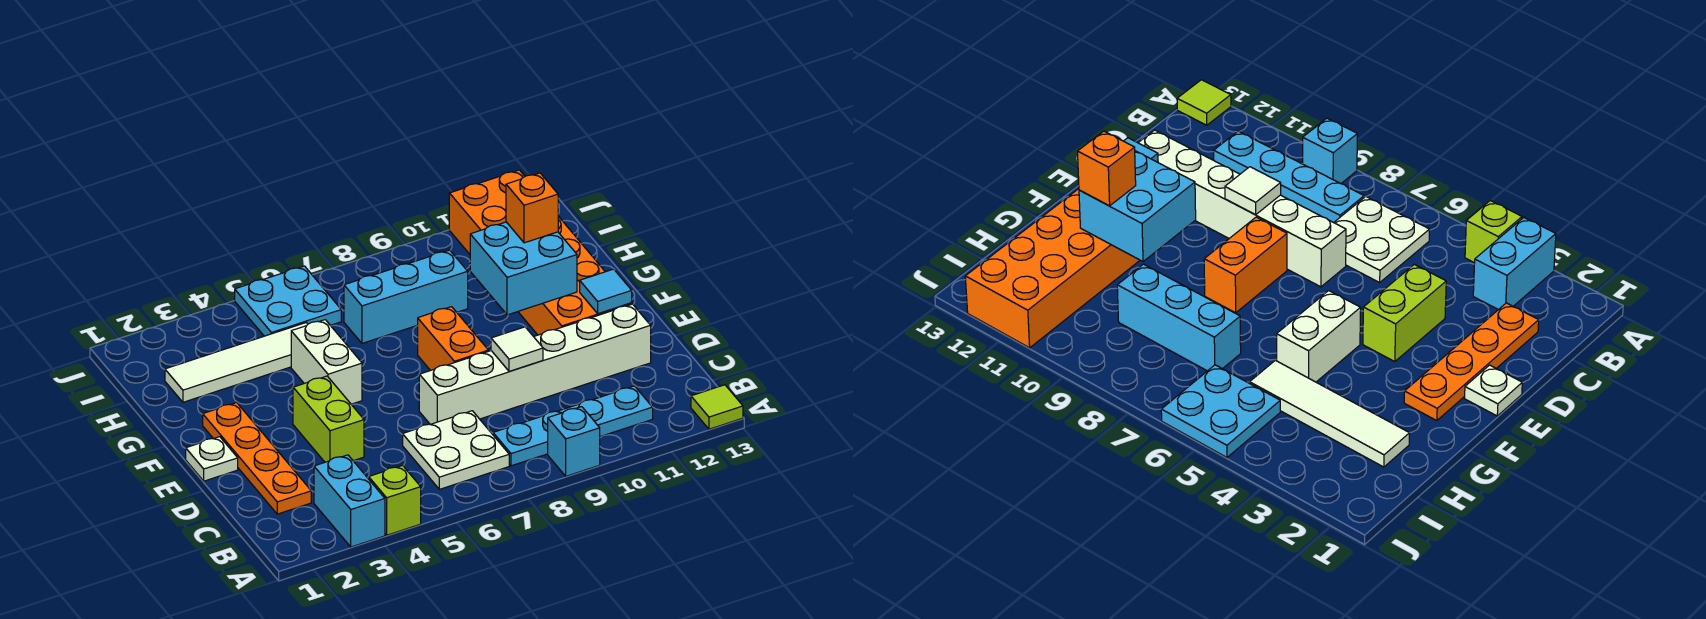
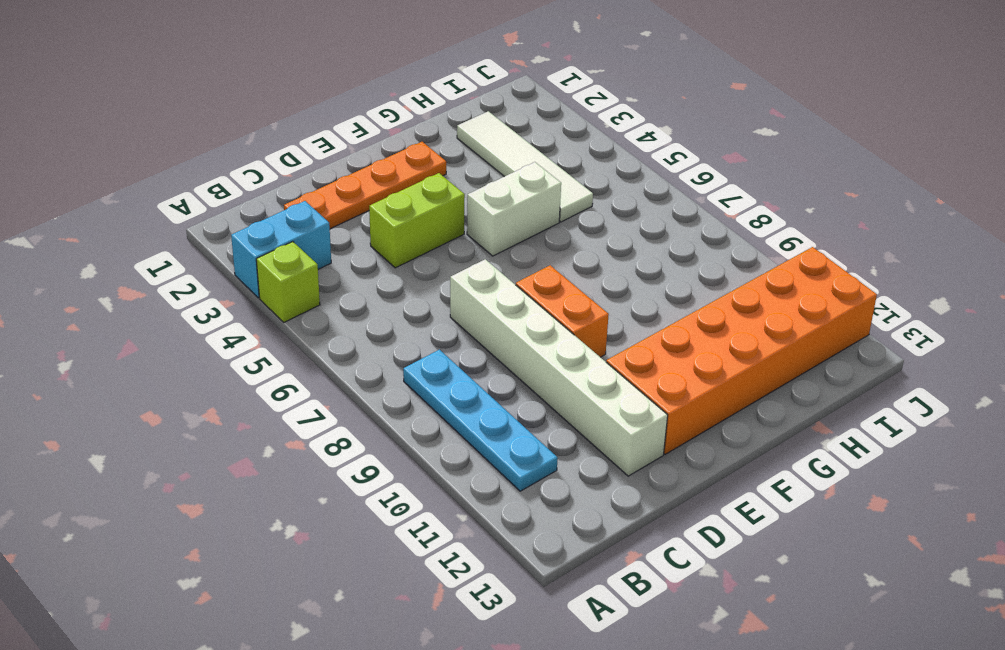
orange 1x2 brick [516,265,609,357] -> orange 1x2 brick turned to [418,307,488,371]
none -> cyan 1x1 brick [548,407,600,476]
none -> lime 1x1 tile [691,385,743,429]
none -> white 2x2 plate [403,411,509,489]

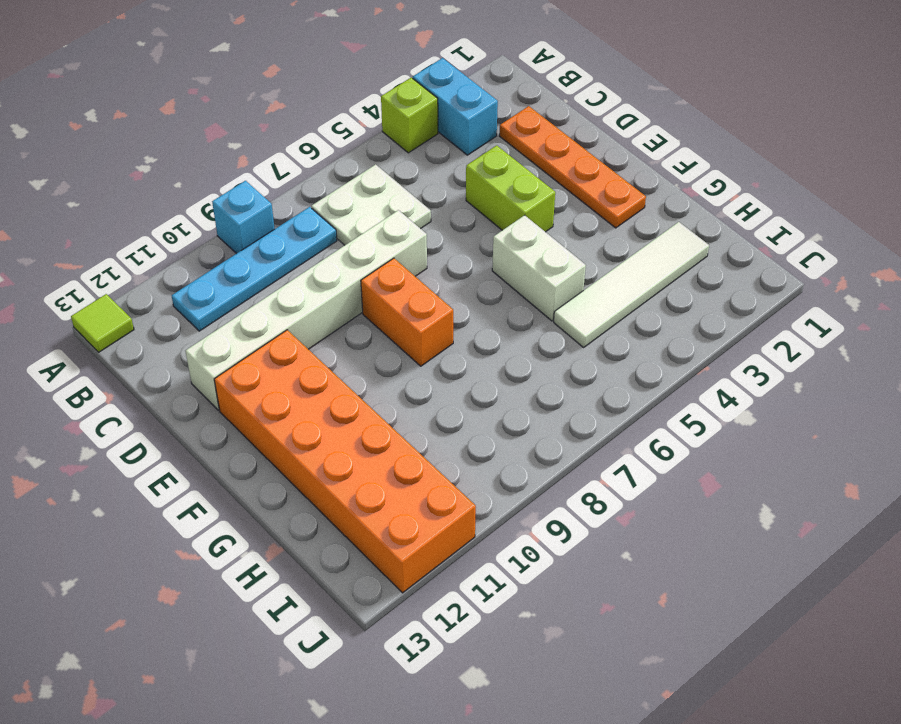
none -> white 1x1 plate [186,437,238,481]
none -> cyan 1x3 brick [344,250,468,343]
none -> cyan 2x2 plate [235,266,341,336]

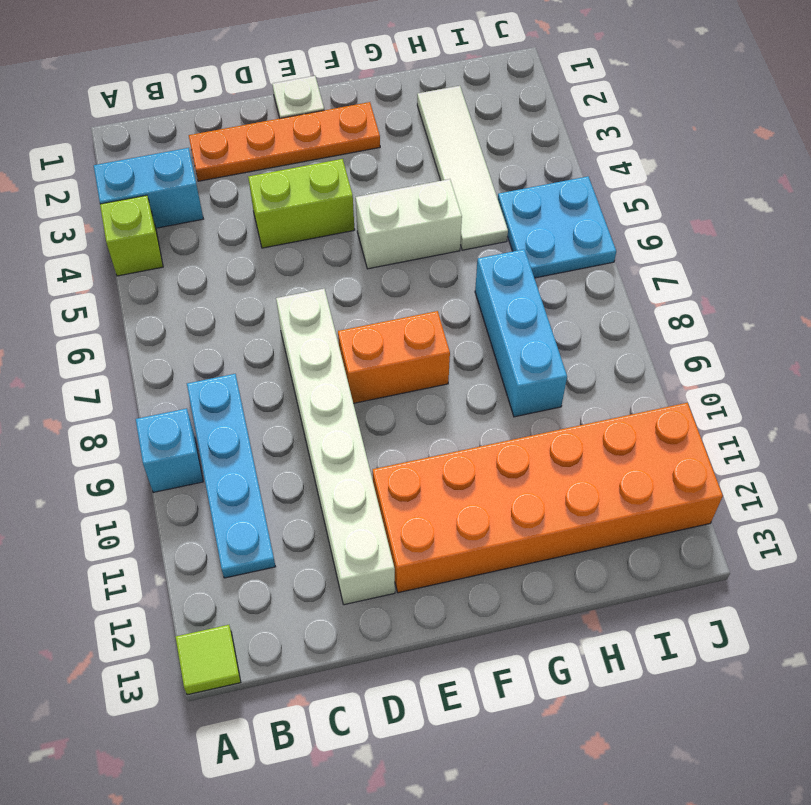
none -> white 2x2 plate [403,411,509,489]
none -> white 1x1 tile [491,327,543,372]
none -> cyan 1x1 tile [580,269,632,314]

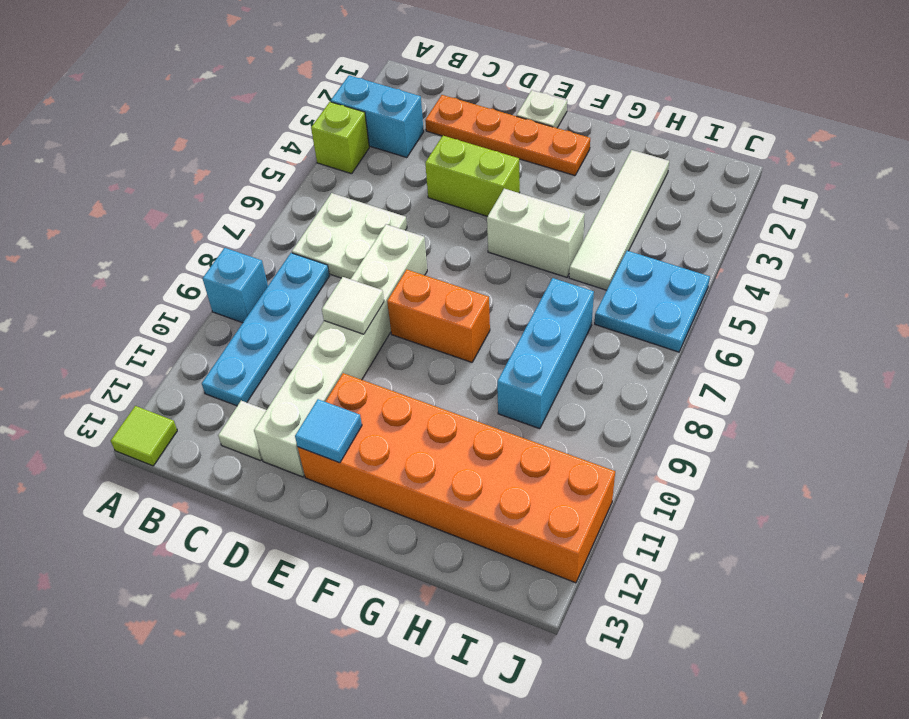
white 1x1 tile [218,401,266,461] -> none
none -> cyan 2x2 brick [470,222,577,315]
none -> orange 1x1 brick [506,173,558,243]

